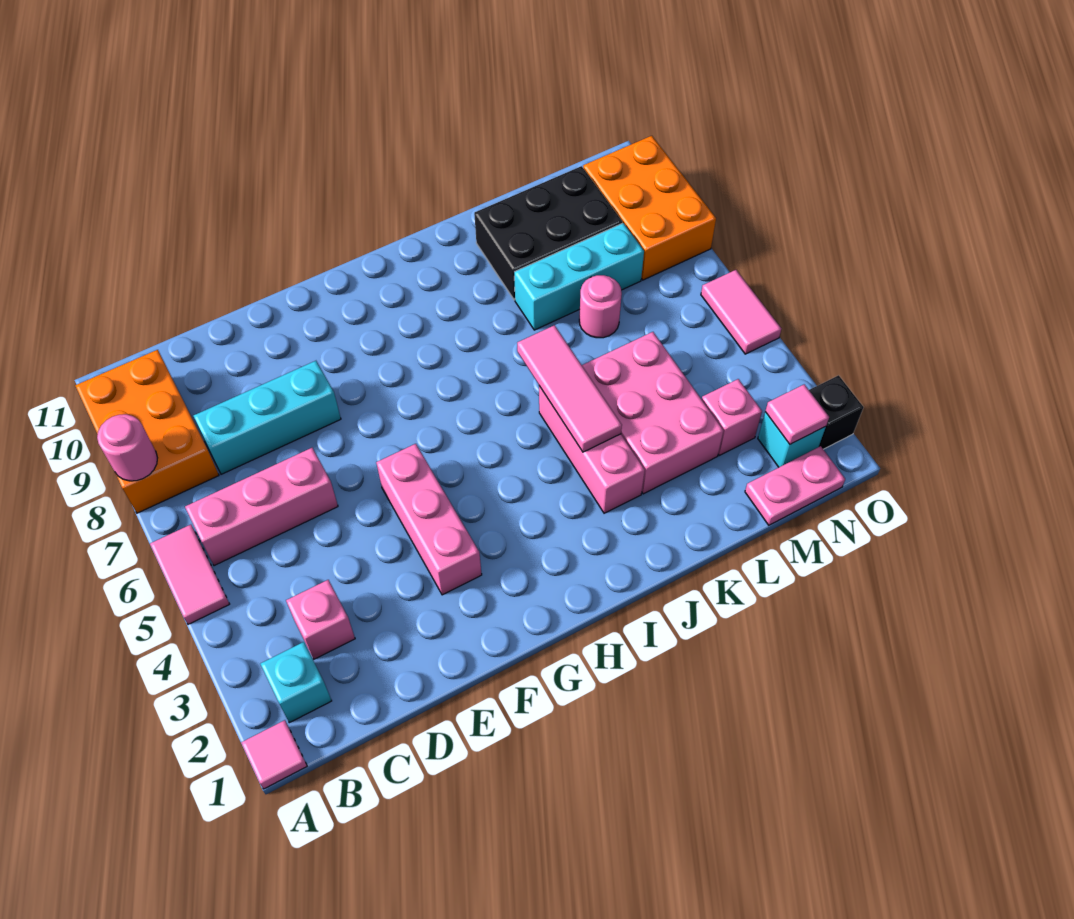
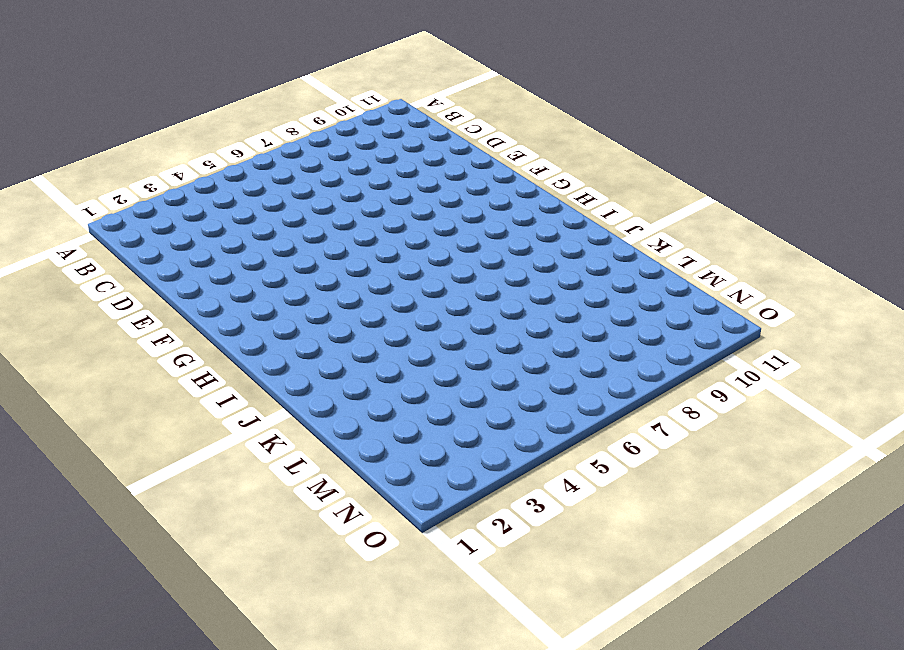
none -> pink 1x1 tile [241,720,307,789]
none -> pink 1x2 tile [150,525,229,624]
none -> orange 2x3 brick [75,350,219,513]

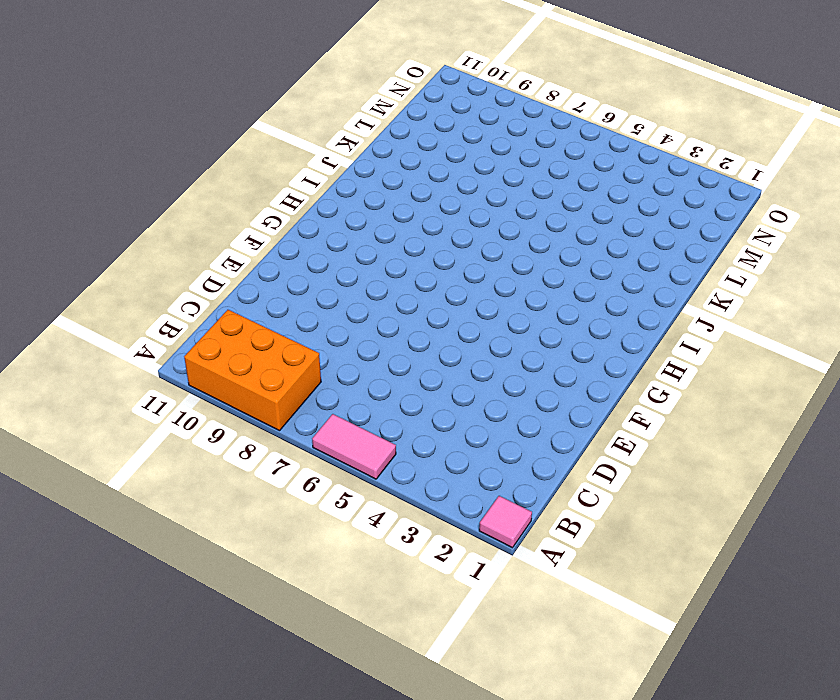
none -> cyan 1x1 brick [261,642,332,723]
none -> pink 1x3 brick [185,448,338,566]
none -> pink 1x1 brick [286,580,355,659]

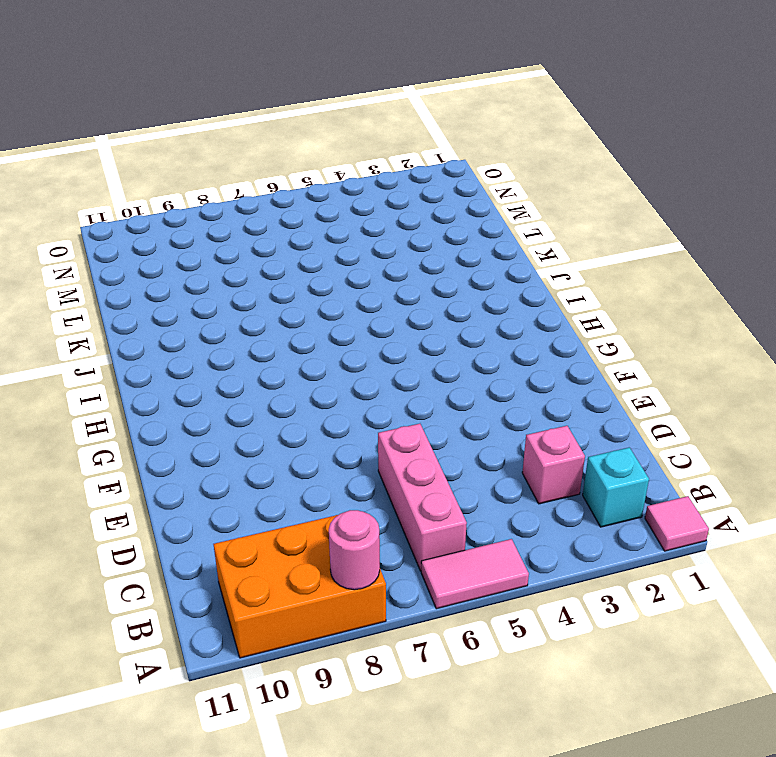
none -> cyan 1x3 brick [194,361,341,474]
none -> pink 1x3 brick [376,444,482,595]
none -> pink 1x3 brick [539,386,645,513]

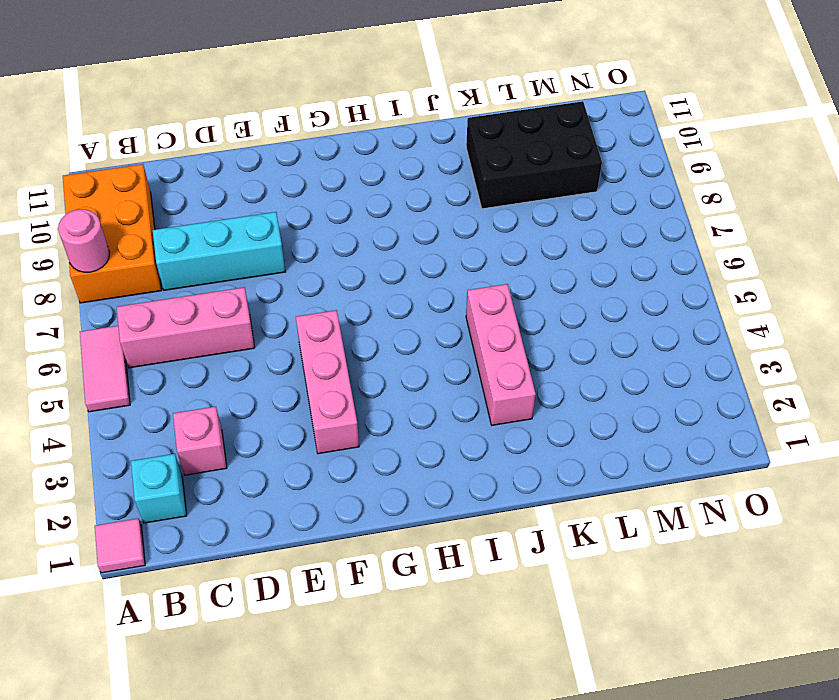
none -> pink 2x3 brick [582,332,723,494]
none -> cyan 1x3 brick [514,223,644,330]
none -> pink 1x1 round brick [579,275,622,338]

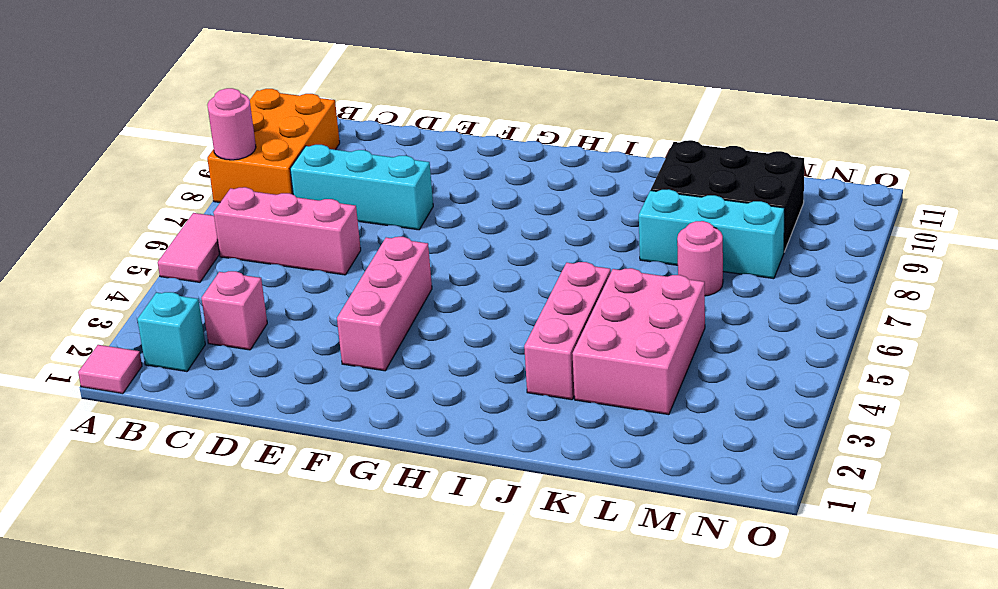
none -> pink 1x2 plate [745,446,845,525]
none -> pink 1x1 brick [702,379,762,455]
none -> cyan 1x1 brick [758,412,826,467]

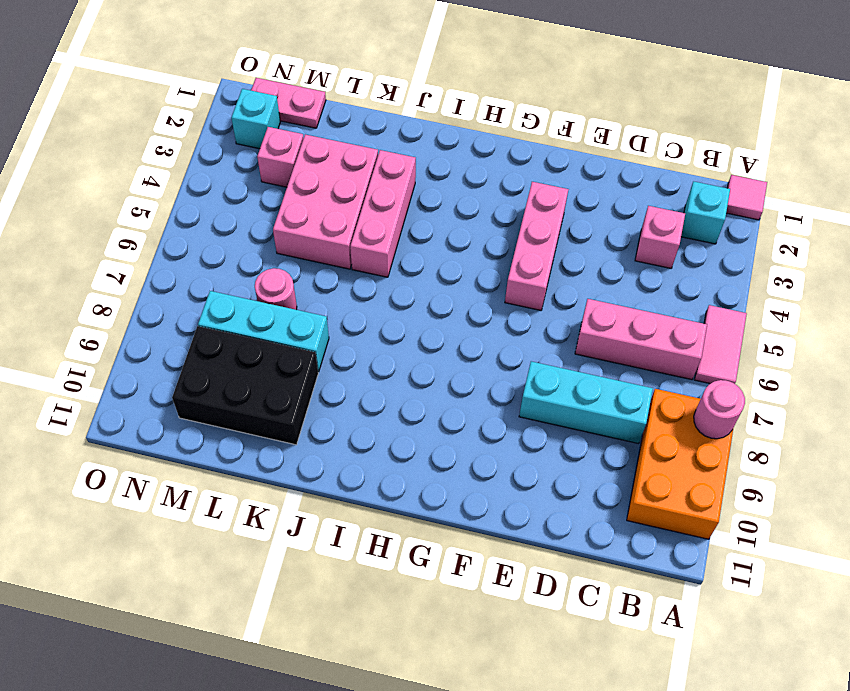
none -> orange 2x3 brick [583,136,716,280]
none -> black 1x1 brick [809,375,863,449]
none -> pink 1x2 tile [701,270,782,354]

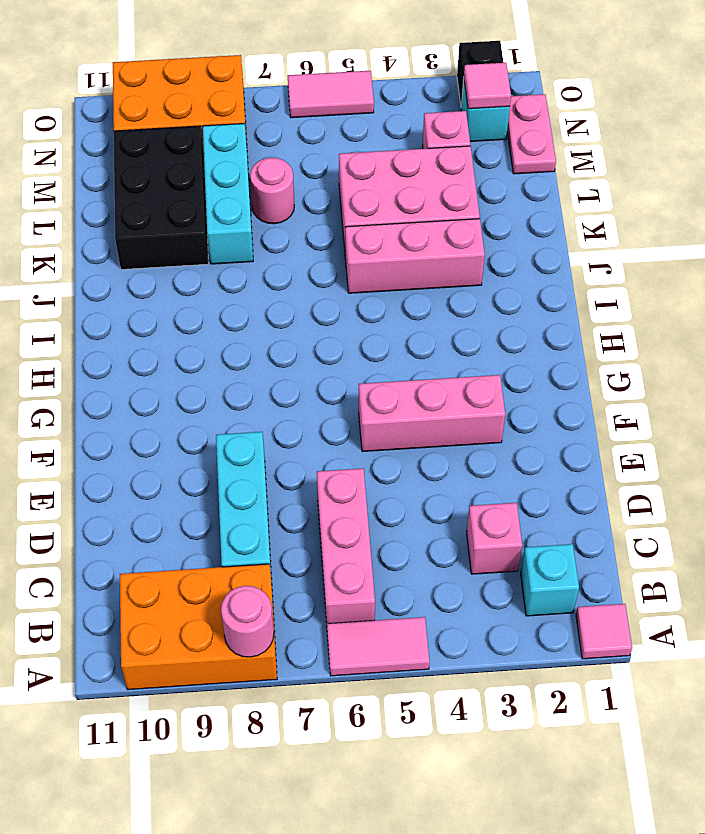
none -> pink 1x3 tile [517,325,622,452]

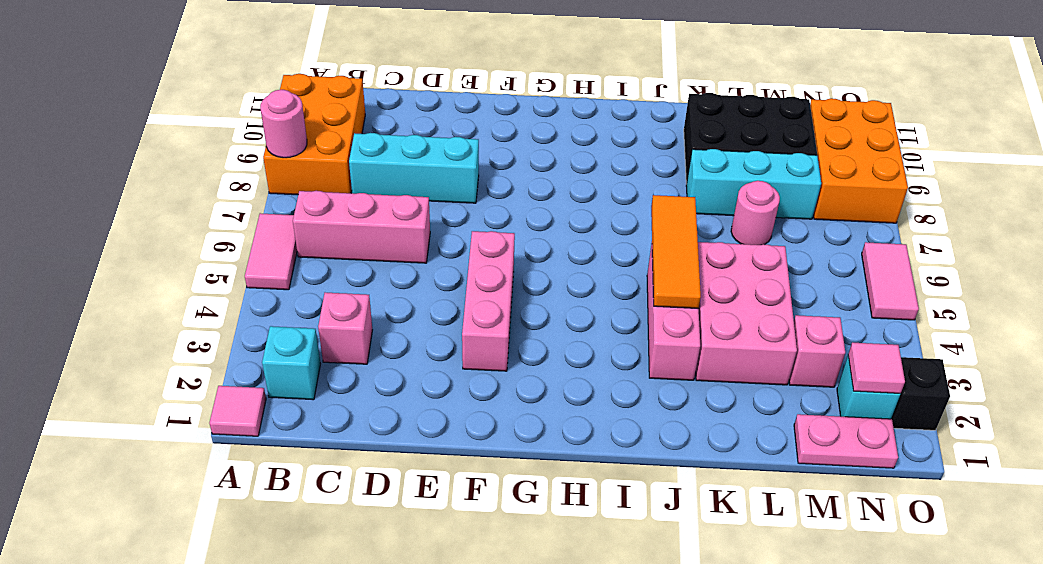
orange 1x3 tile [651,195,701,309] -> pink 1x3 tile [517,325,622,452]

